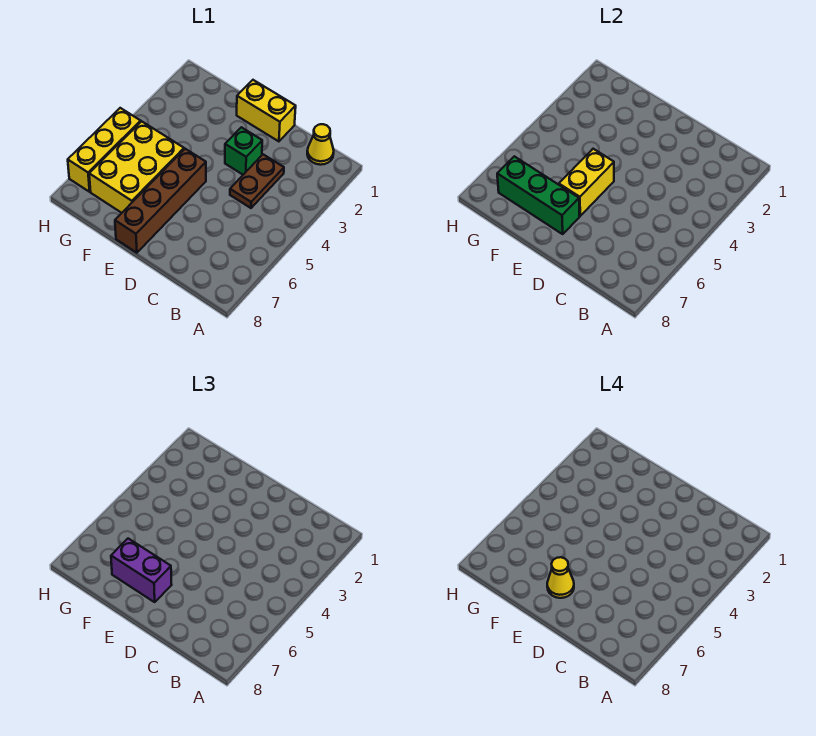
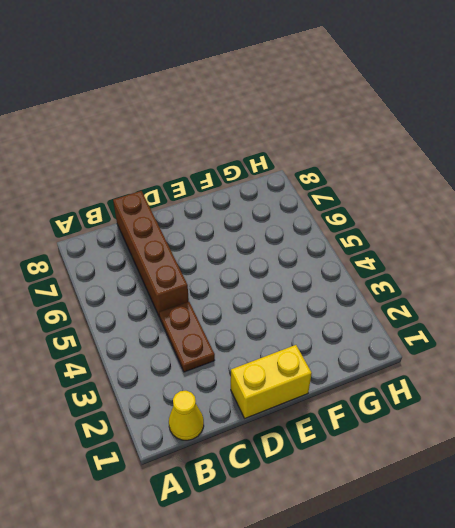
brown 1x4 brick [113,191,189,318] -> brown 1x4 brick moved to [115,149,206,253]
none -> green 1x1 brick [225,127,262,175]
none -> yellow 2x3 brick [89,121,184,213]

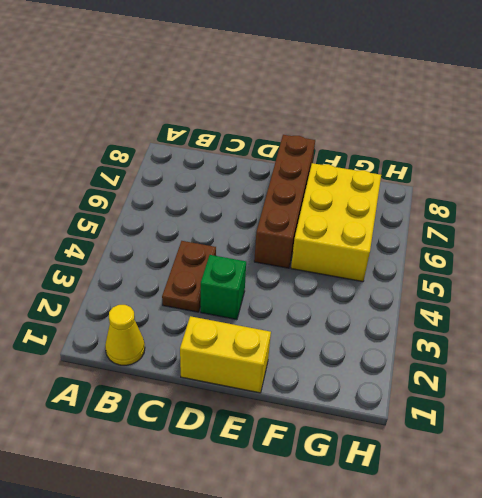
none -> yellow 1x3 brick [68,108,141,192]
none -> yellow 1x2 brick [559,149,614,216]

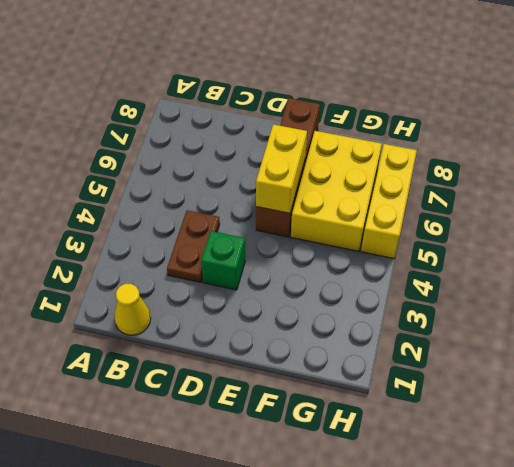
none -> yellow 1x2 brick [237,80,296,141]
none -> green 1x3 brick [497,156,580,234]

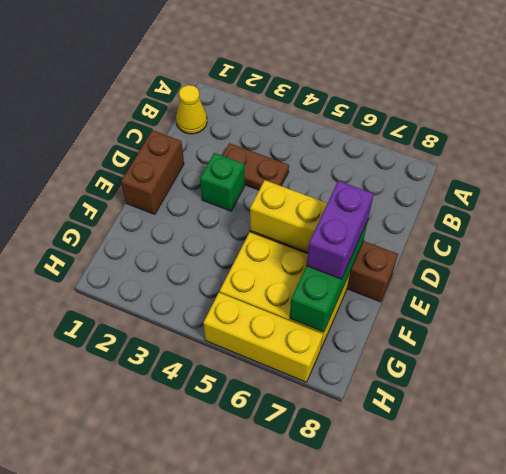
brown 1x2 brick [121,130,184,214] -> yellow 1x2 brick [237,80,296,141]
none -> yellow 1x1 cone [547,557,574,598]

